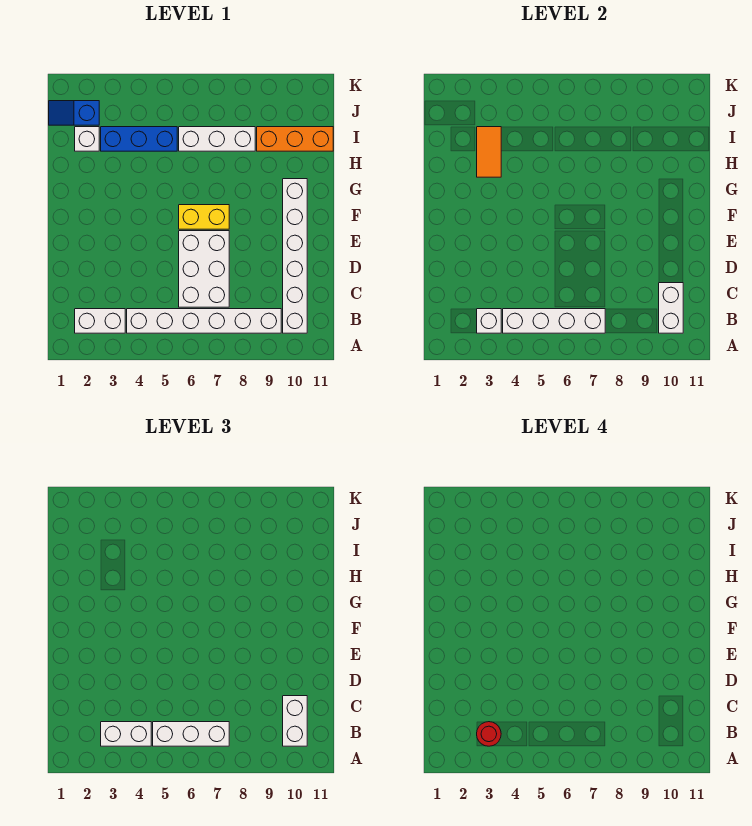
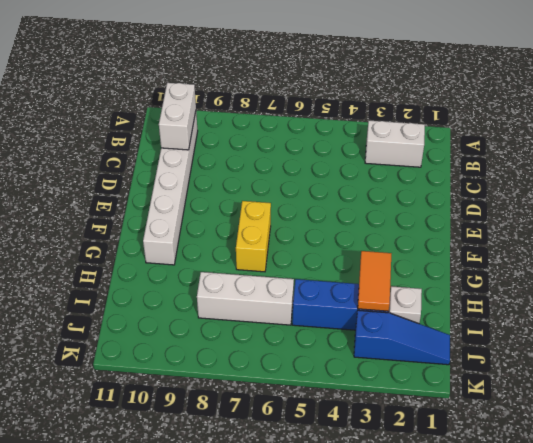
yellow 1x2 brick [236,201,271,272] -> yellow 1x2 brick turned to [179,205,229,229]
blue 1x3 slope [354,310,450,365] -> blue 1x2 slope [49,101,99,125]
none -> white 1x6 brick [127,309,281,333]
none -> white 2x3 brick [179,231,229,307]
none -> orange 1x3 brick [257,127,333,151]

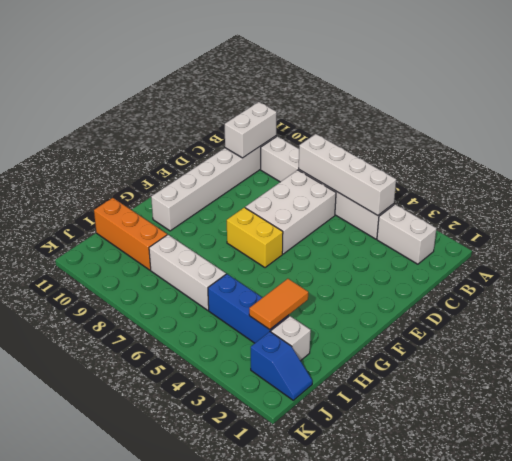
none -> white 1x1 brick [477,309,501,333]
none -> white 1x2 brick [101,722,151,746]
none -> white 1x3 brick [153,722,229,746]

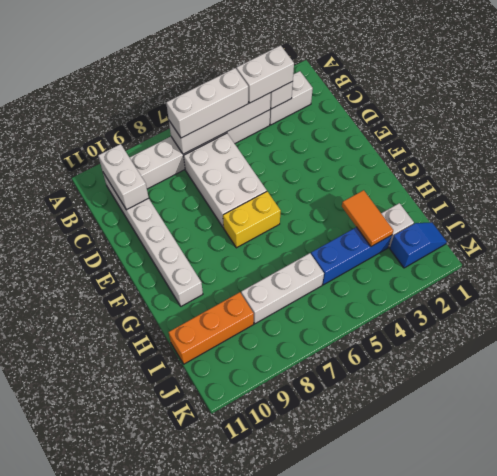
none -> white 1x2 brick [283,696,307,746]
none -> red 1x1 round brick [477,722,501,746]

